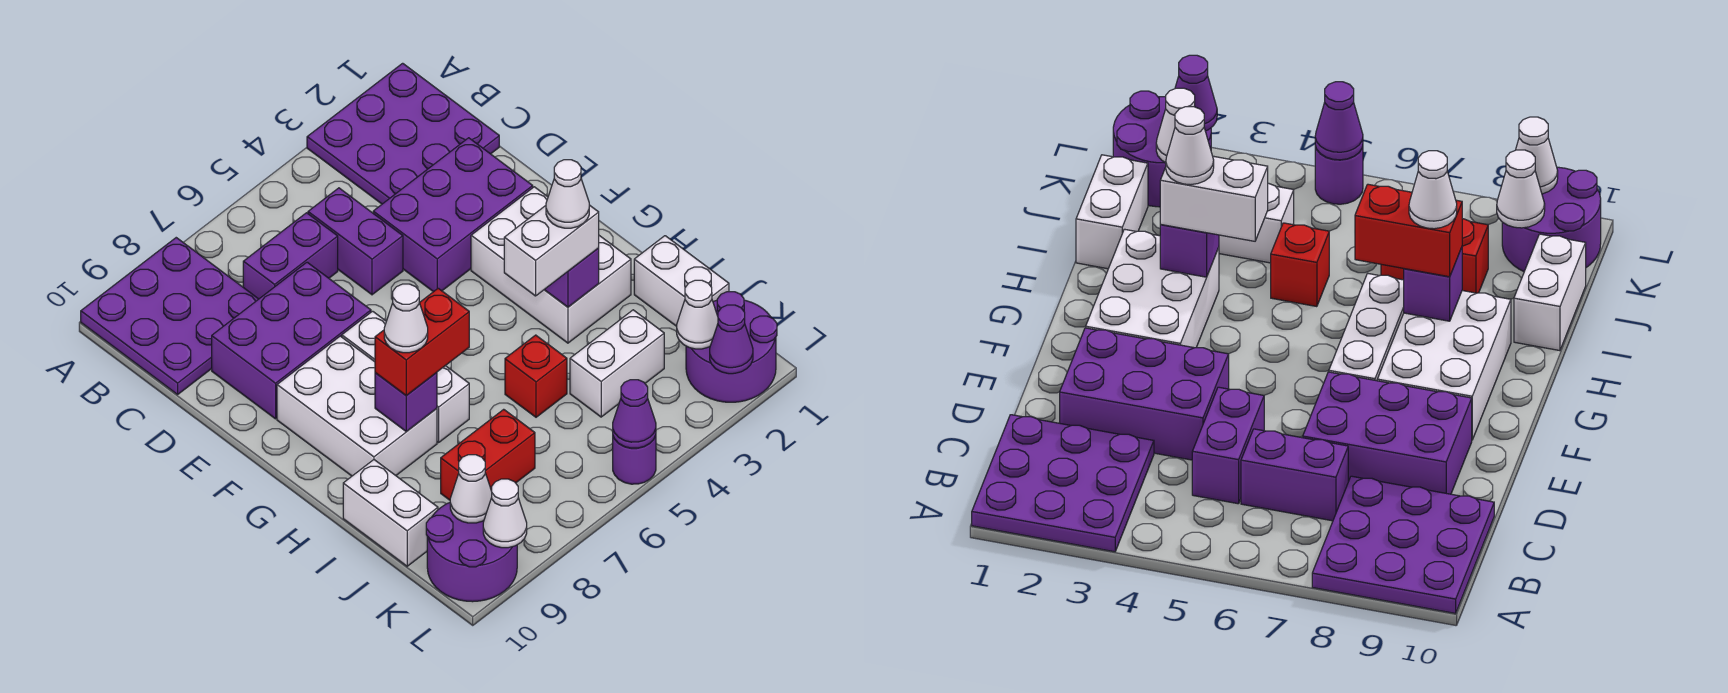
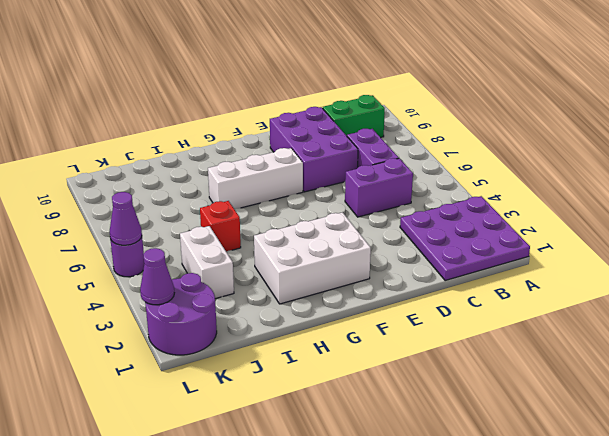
green 1x2 brick [323,95,385,137] -> purple 3x3 plate [81,238,258,395]
none -> purple 2x3 brick [373,138,533,292]
none -> white 2x3 brick [277,336,437,476]
none -> white 1x2 brick [634,236,729,326]

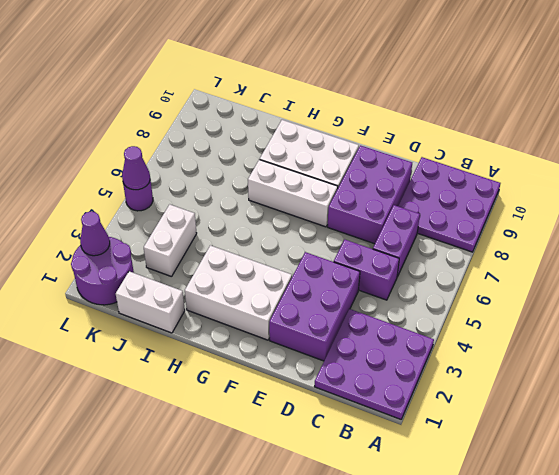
none -> red 1x1 brick [505,335,567,417]
none -> white 1x2 brick [343,460,438,566]
none -> red 1x2 brick [441,409,535,500]

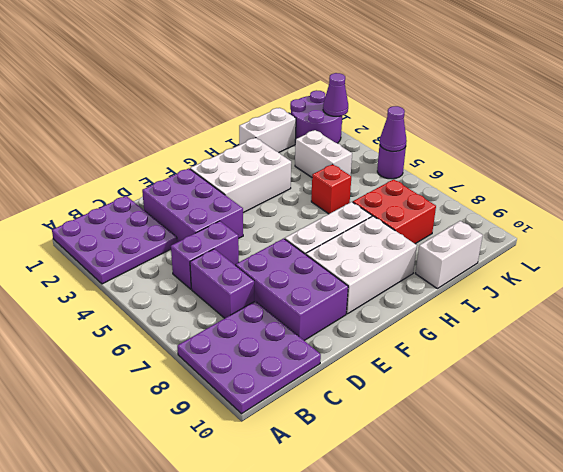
red 2x2 brick [353,179,436,244] -> red 1x2 brick [441,409,535,500]
none -> purple 2x2 round brick [426,503,517,602]
none -> purple 1x1 brick [544,248,599,307]
none -> purple 1x1 brick [375,372,437,432]

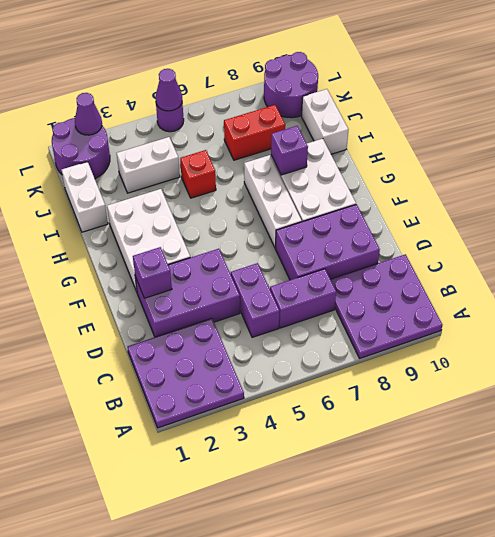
purple 1x1 brick [133,247,172,298] -> purple 1x1 brick moved to [544,248,599,307]
none -> white 1x1 cone [677,280,718,349]
none -> white 1x1 cone [450,455,492,523]
none -> white 1x1 cone [483,479,527,548]

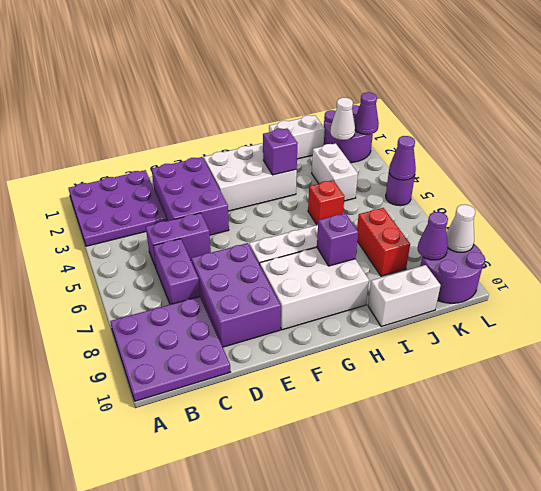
purple 1x1 cone [418,212,448,260] -> white 1x1 cone [450,455,492,523]
none -> white 1x2 brick [504,205,599,296]
none -> red 1x2 brick [375,288,469,396]
none -> white 1x1 cone [546,160,589,228]

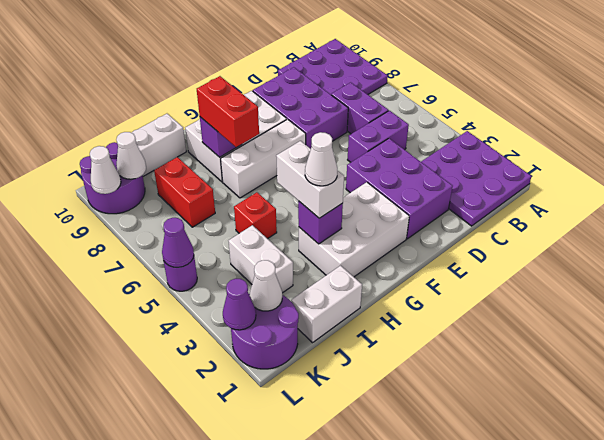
none -> white 1x1 cone [384,284,428,353]

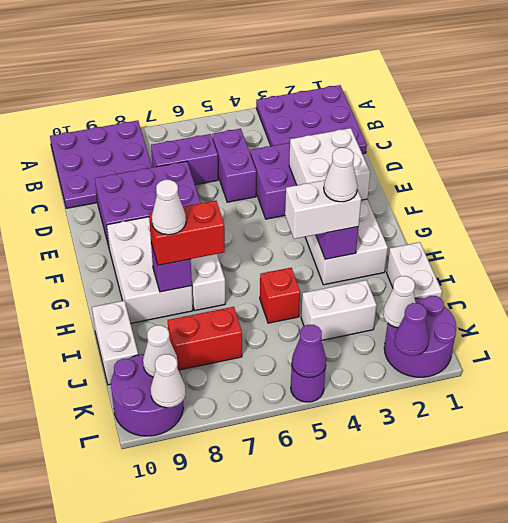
white 2x2 brick [289,128,370,200] -> none

